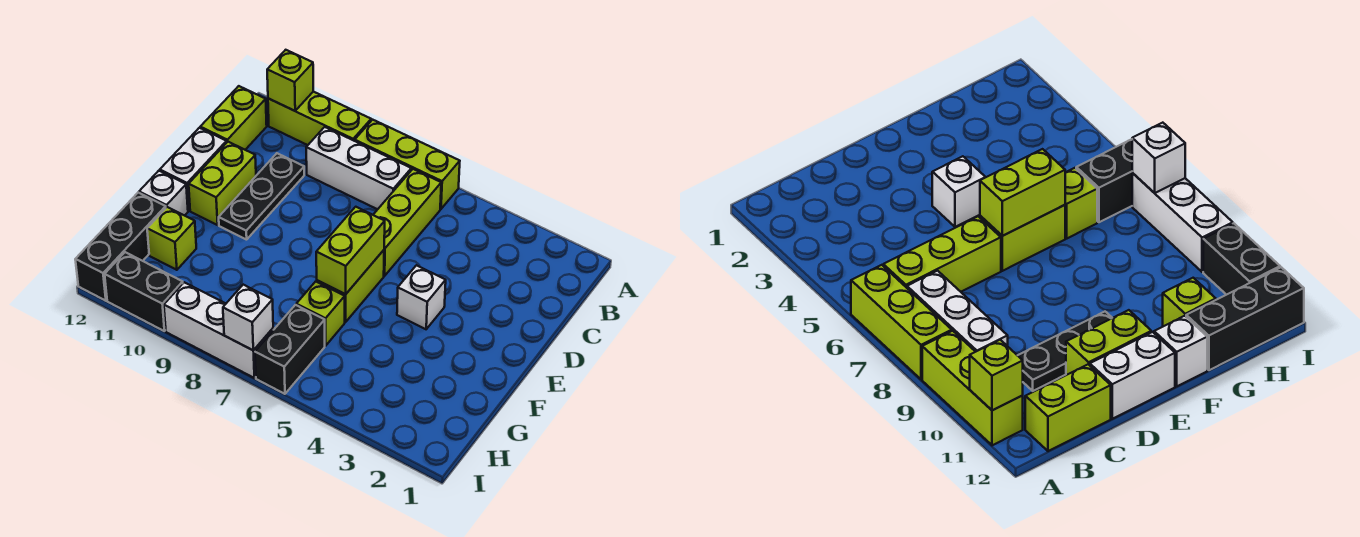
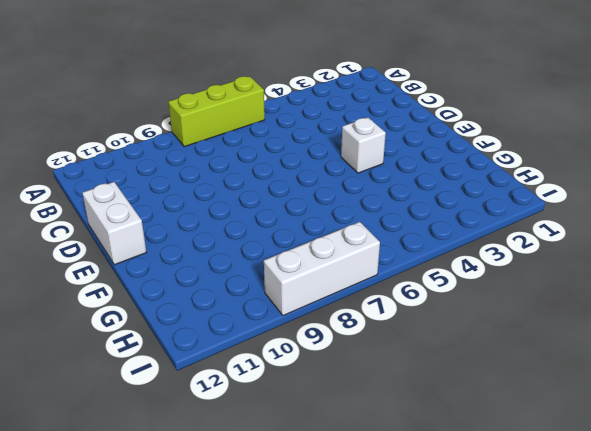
none -> lime 1x3 brick [268,92,371,145]
none -> lime 1x3 brick [373,169,441,276]
none -> white 1x3 brick [306,127,411,209]

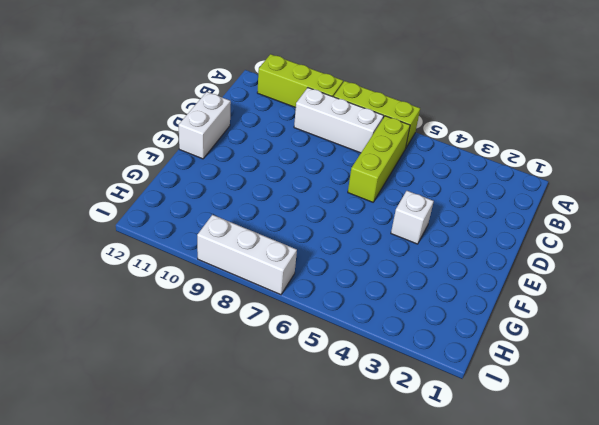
none -> lime 1x2 brick [200,86,267,150]
none -> black 1x3 plate [219,153,304,240]
none -> lime 1x2 brick [189,142,256,225]

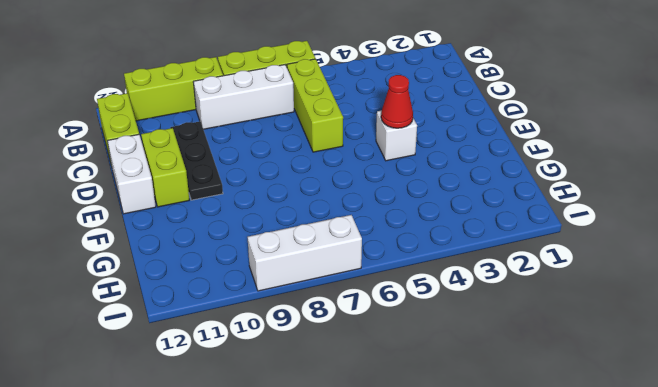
red 1x1 cone [381,75,413,128] -> none
none -> lime 1x2 brick [317,250,384,322]
none -> white 1x1 brick [139,171,188,216]
none -> lime 1x1 brick [296,282,345,346]

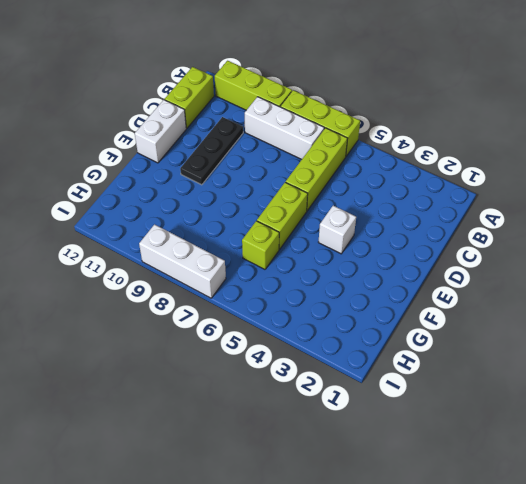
none -> lime 1x2 brick [189,142,256,225]
none -> white 1x1 brick [139,171,188,216]
none -> lime 1x1 brick [147,207,196,270]

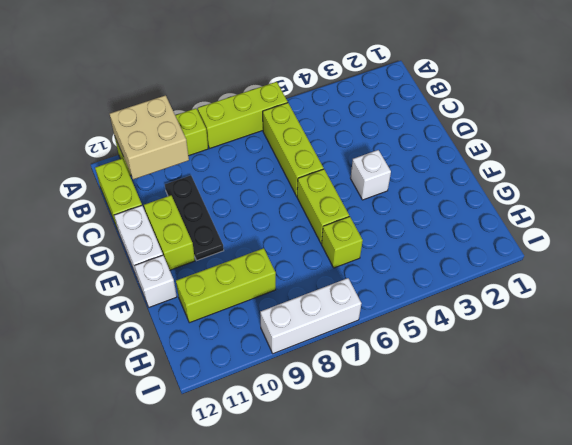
tan 2x2 brick [110,95,189,179] -> lime 1x1 brick [267,50,313,111]
lime 1x3 brick [176,248,276,323] -> lime 1x1 brick [147,207,196,270]
none -> white 1x3 brick [306,127,411,209]
none -> black 1x3 brick [75,193,166,301]
none -> black 1x2 brick [255,305,325,394]

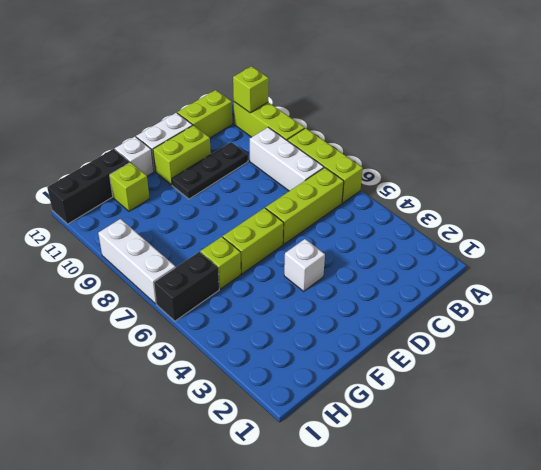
none -> black 1x2 brick [105,252,183,331]
none -> lime 1x2 brick [316,207,385,294]
none -> white 1x1 brick [223,285,273,350]

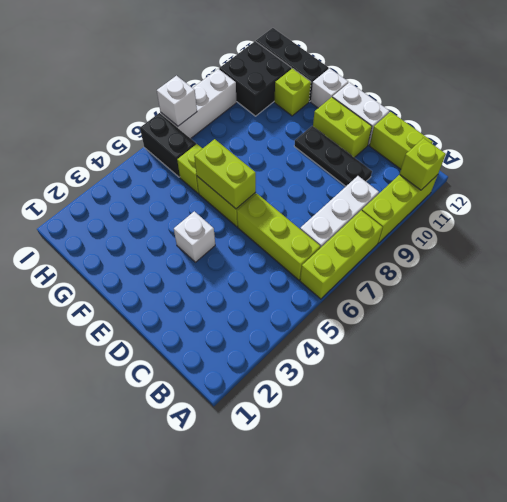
black 2x2 brick [219,41,292,116] -> black 1x2 brick [105,252,183,331]

